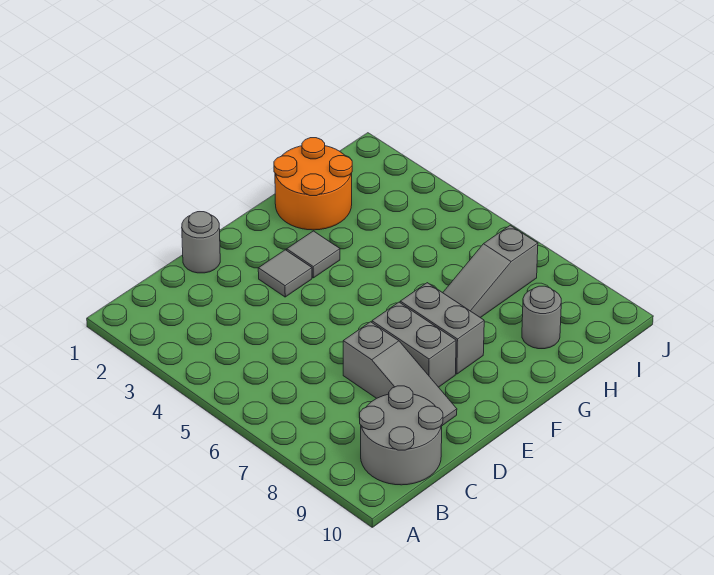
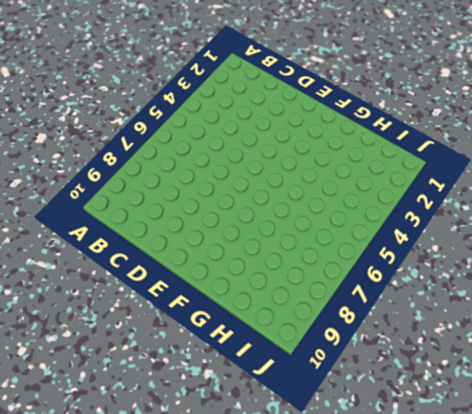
none -> grey 2x2 round brick [360,386,443,485]
none -> grey 1x1 round brick [182,212,220,273]

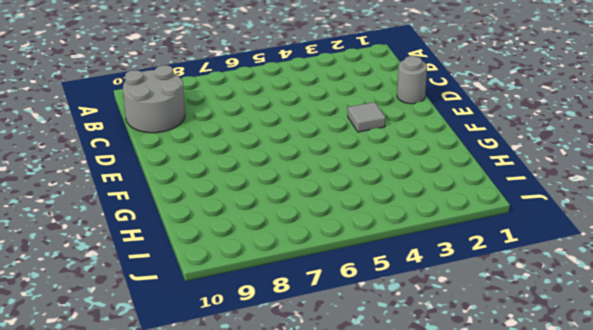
none -> grey 1x3 slope [343,322,457,426]
none -> grey 1x2 brick [372,302,456,387]

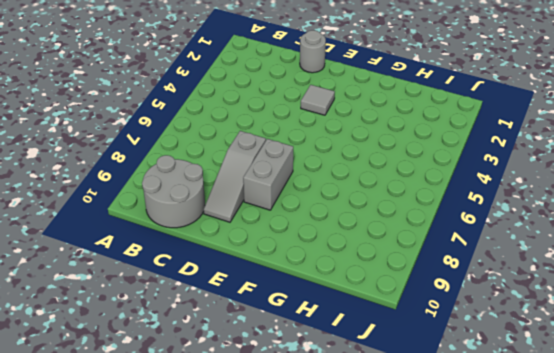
none -> grey 1x1 tile [287,231,340,278]
none -> grey 1x2 brick [400,283,484,374]

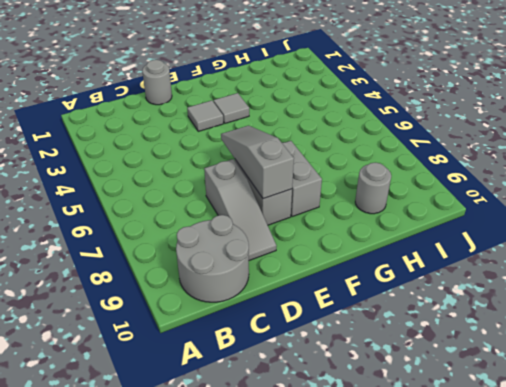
grey 1x3 slope [221,126,294,199] -> grey 1x3 slope turned to [443,225,538,318]
none -> orange 2x2 round brick [274,138,352,230]

